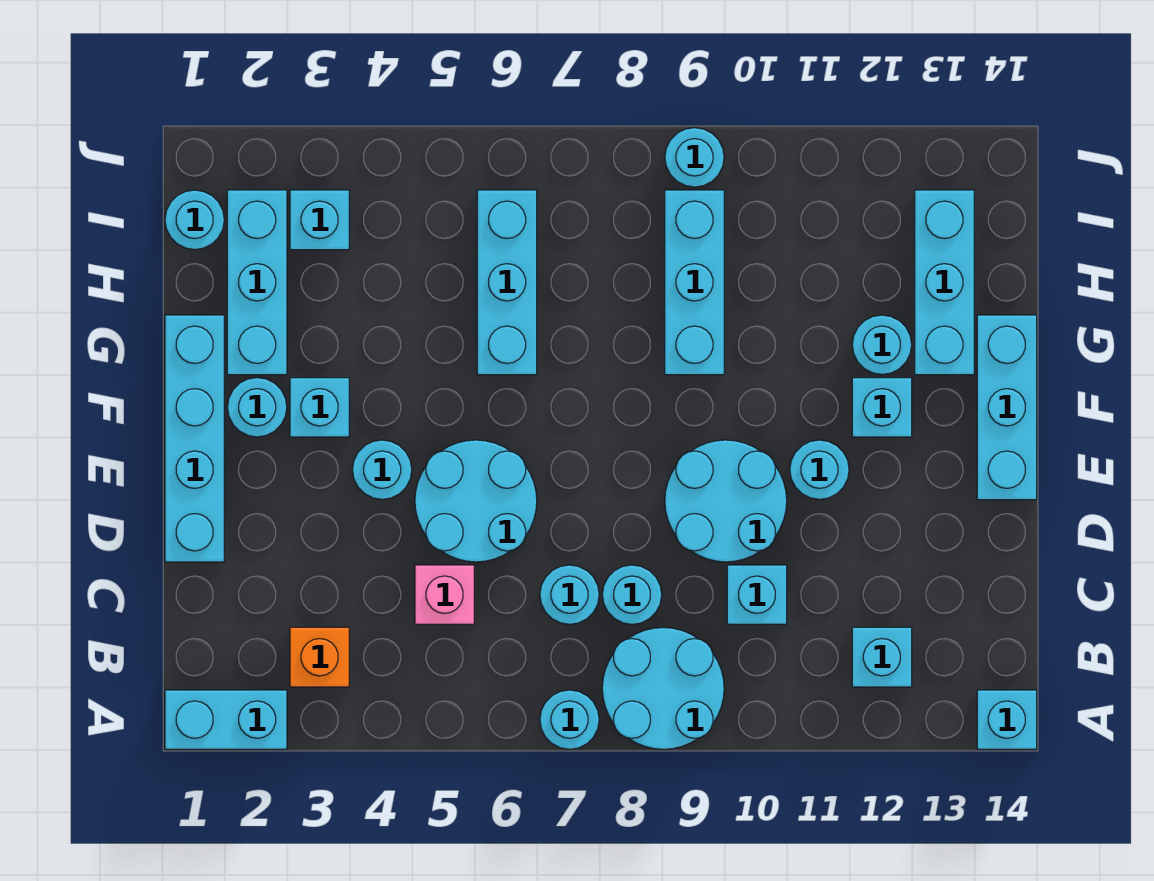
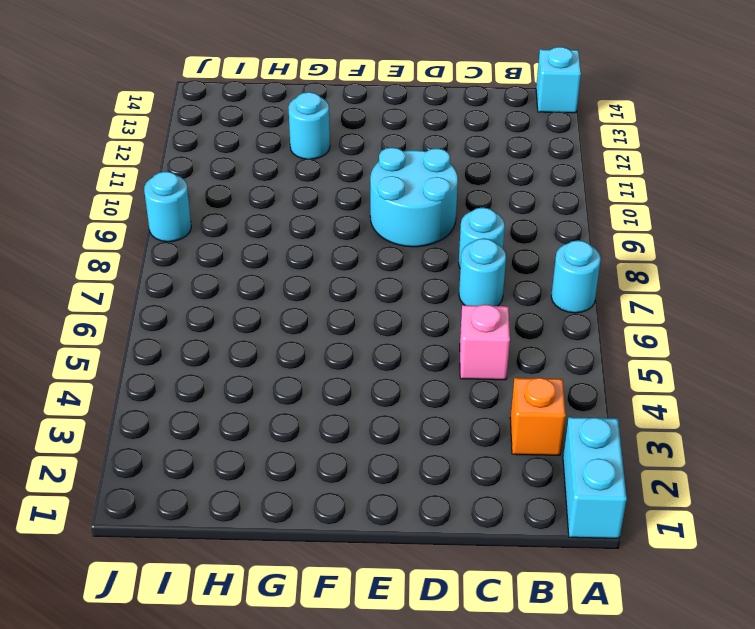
none -> cyan 2x2 round brick [602,627,724,749]
none -> cyan 1x1 brick [852,627,912,687]
none -> cyan 1x1 brick [727,565,787,624]

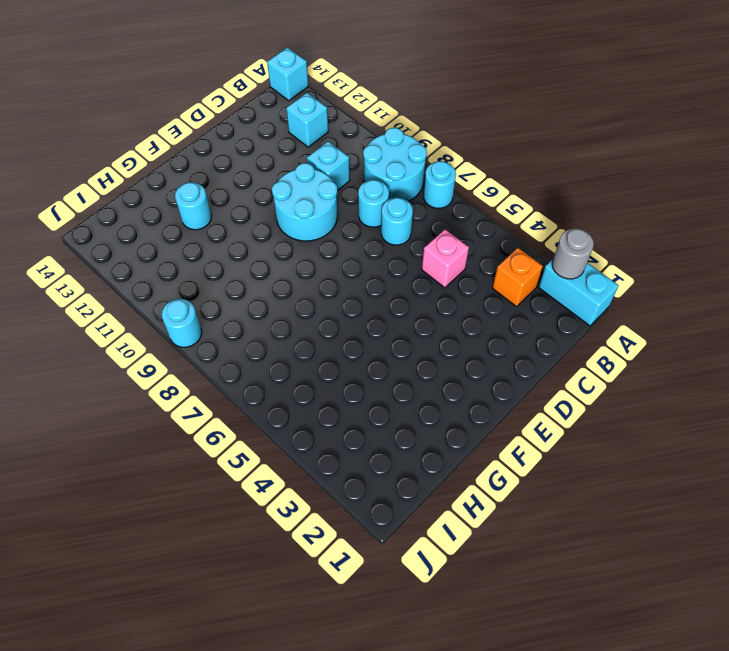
grey 1x1 round brick [552,228,594,279] -> none
none -> cyan 1x4 brick [165,315,224,562]
none -> cyan 2x2 round brick [415,440,537,562]
none -> cyan 1x1 round brick [352,440,412,499]

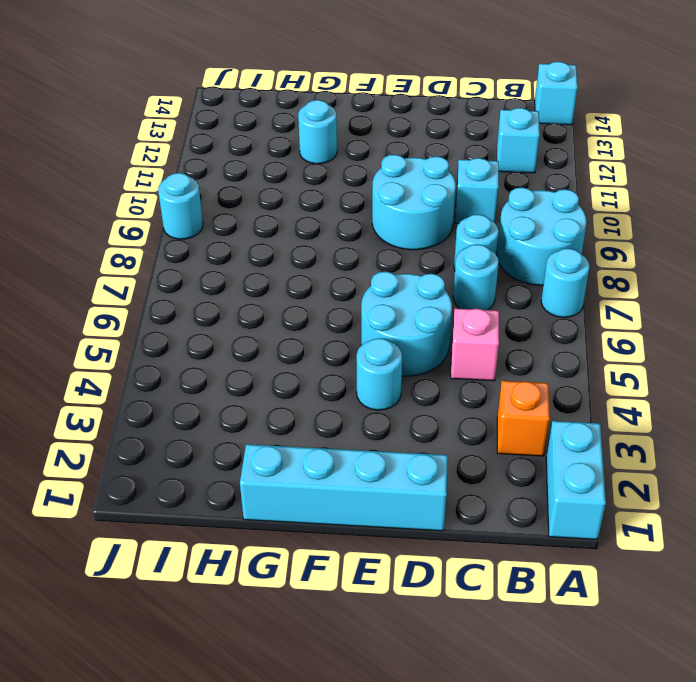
none -> cyan 1x1 round brick [790,440,849,499]
none -> cyan 1x3 brick [977,315,1037,500]
none -> cyan 1x1 round brick [227,378,287,437]

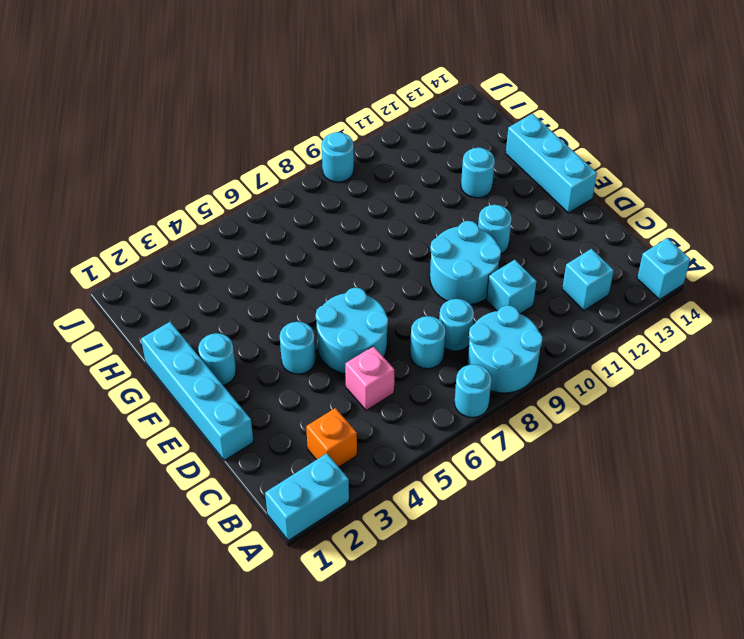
none -> cyan 1x1 brick [290,378,349,437]
none -> cyan 1x1 brick [852,378,912,437]
none -> cyan 1x3 brick [227,190,287,375]

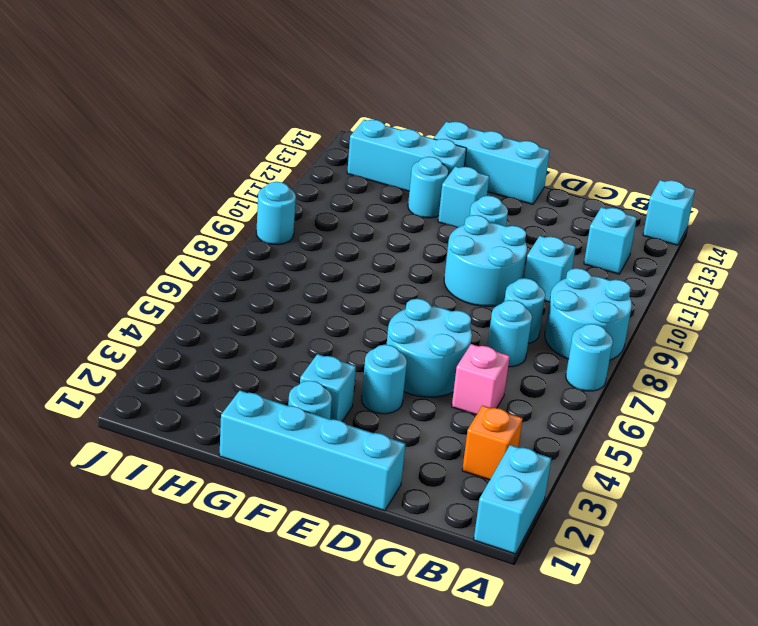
none -> cyan 1x3 brick [227,190,287,375]
none -> cyan 1x3 brick [477,190,537,375]
none -> cyan 1x3 brick [665,190,724,375]

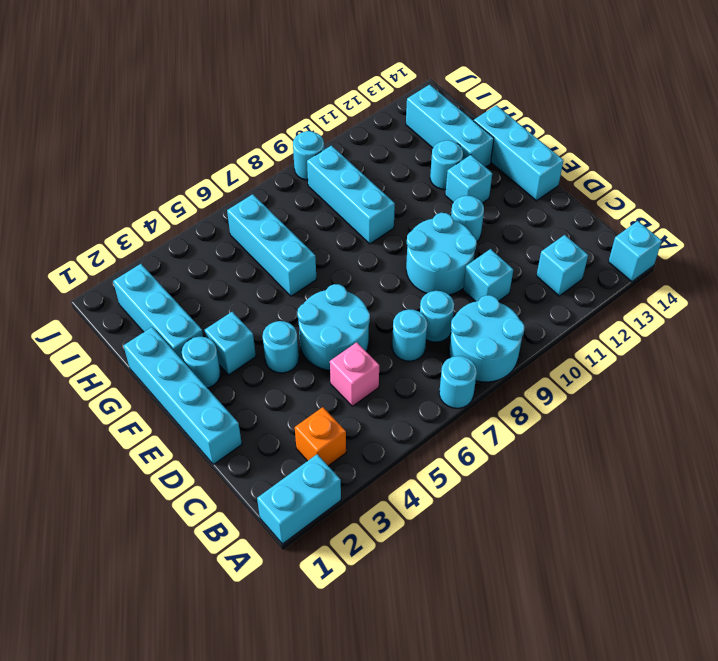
none -> cyan 1x1 round brick [165,190,224,250]
none -> cyan 1x1 brick [290,190,349,250]

